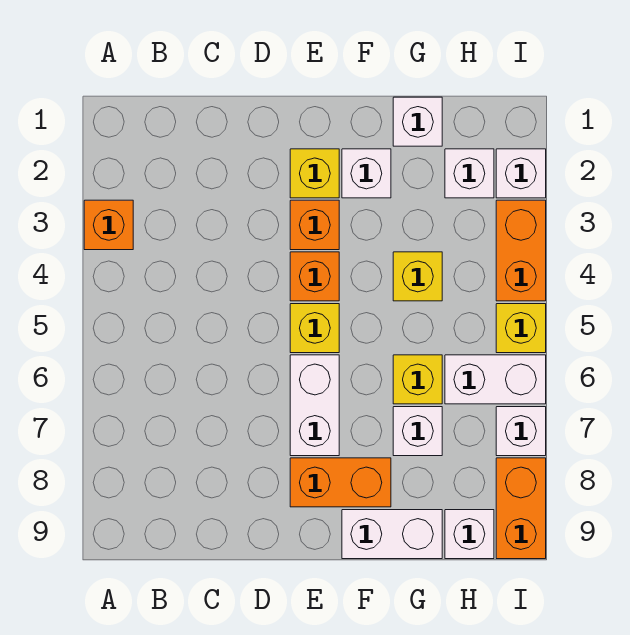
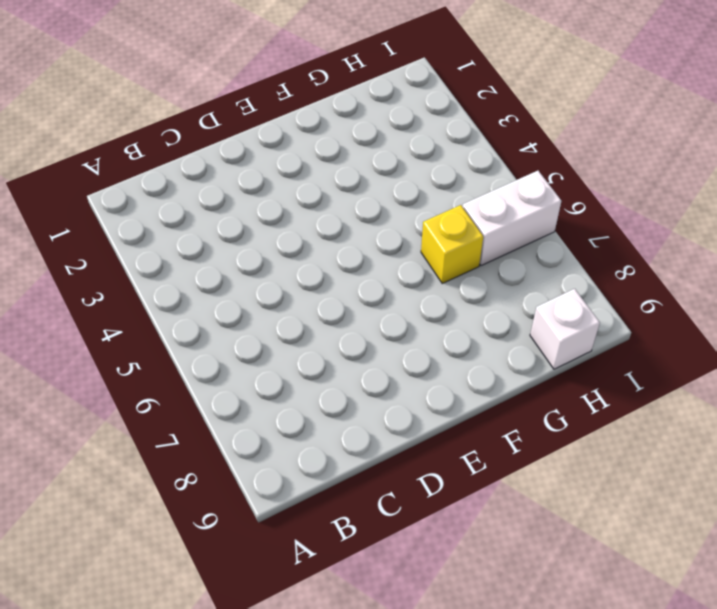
none -> orange 1x1 brick [84,200,133,250]
none -> yellow 1x1 brick [290,149,339,198]
none -> orange 1x1 brick [290,200,339,250]

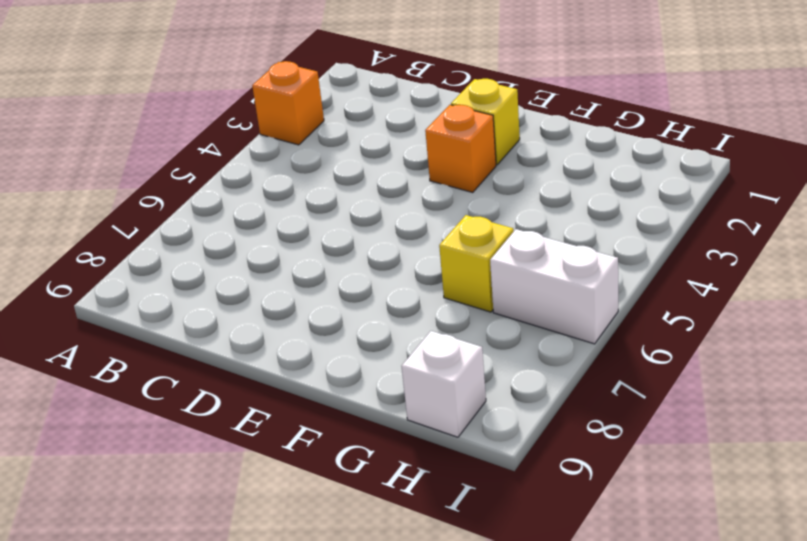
none -> orange 1x1 brick [290,252,339,301]
none -> yellow 1x1 brick [290,304,339,353]
none -> white 1x2 brick [290,355,339,456]

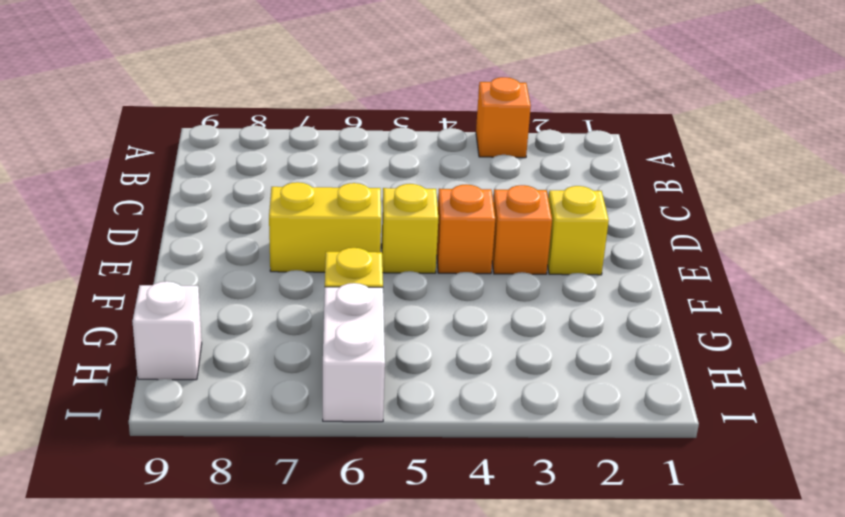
yellow 1x2 brick [269,182,381,272] -> white 1x2 brick [290,355,339,456]
none -> orange 1x2 brick [290,458,391,507]
none -> white 1x1 brick [342,149,391,198]
none -> white 1x2 brick [342,510,442,559]

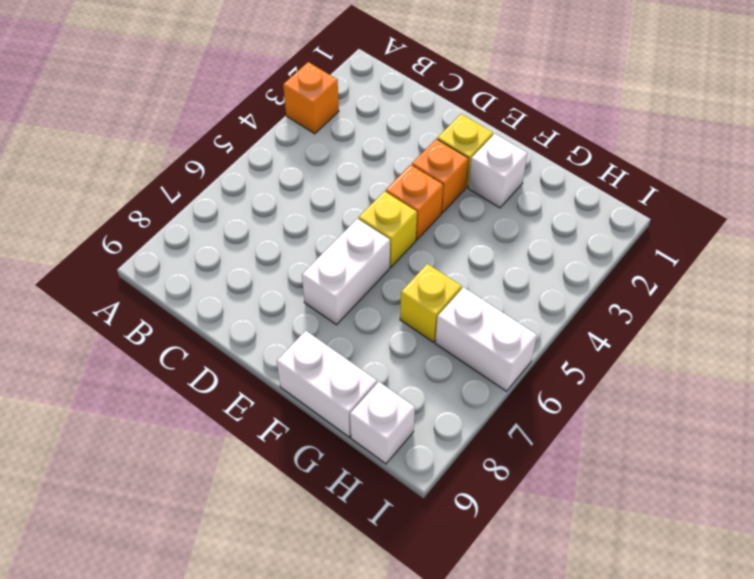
none -> orange 1x2 brick [290,458,391,507]
none -> white 1x1 brick [393,97,442,146]
none -> yellow 1x1 brick [393,252,442,301]

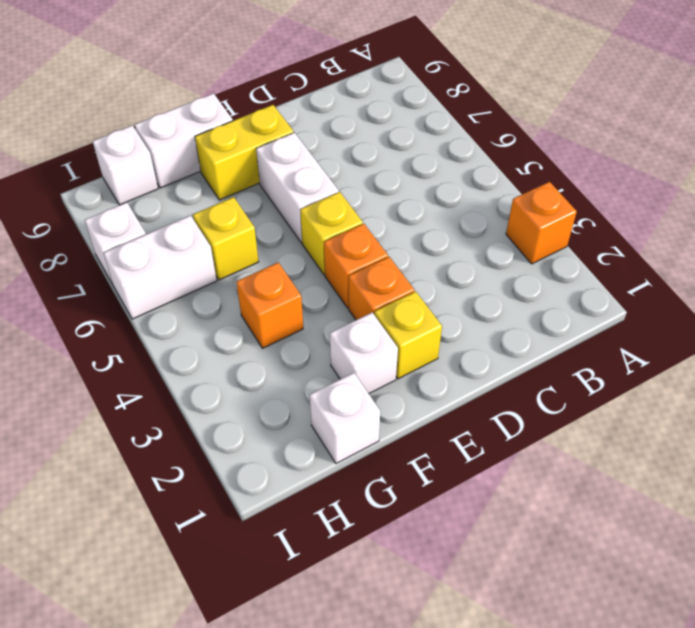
yellow 1x2 brick [195,105,294,200] -> orange 1x2 brick [290,458,391,507]
orange 1x1 brick [236,262,303,348] -> yellow 1x1 brick [393,252,442,301]
none -> white 1x1 brick [393,407,442,456]
none -> white 1x1 brick [445,149,494,198]
none -> white 1x1 brick [496,149,546,198]

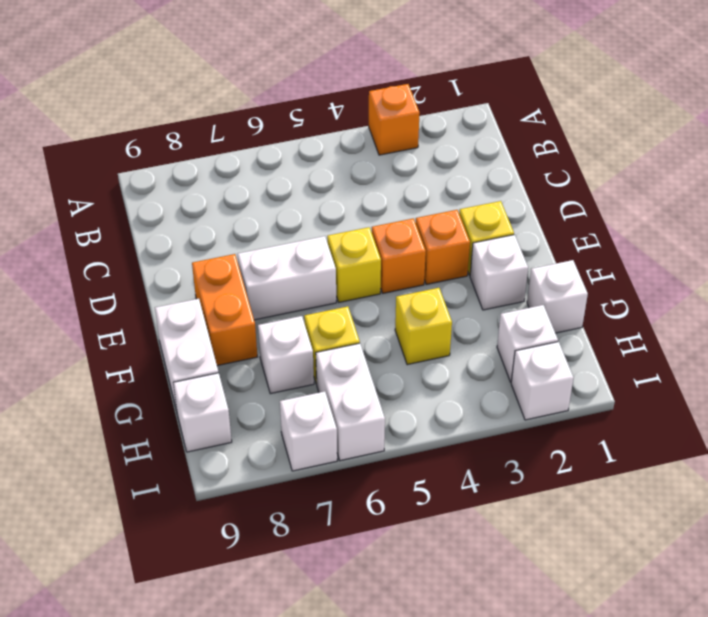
none -> orange 1x2 brick [496,200,546,301]
none -> yellow 1x1 brick [496,304,546,353]
none -> orange 1x2 brick [496,458,546,559]

